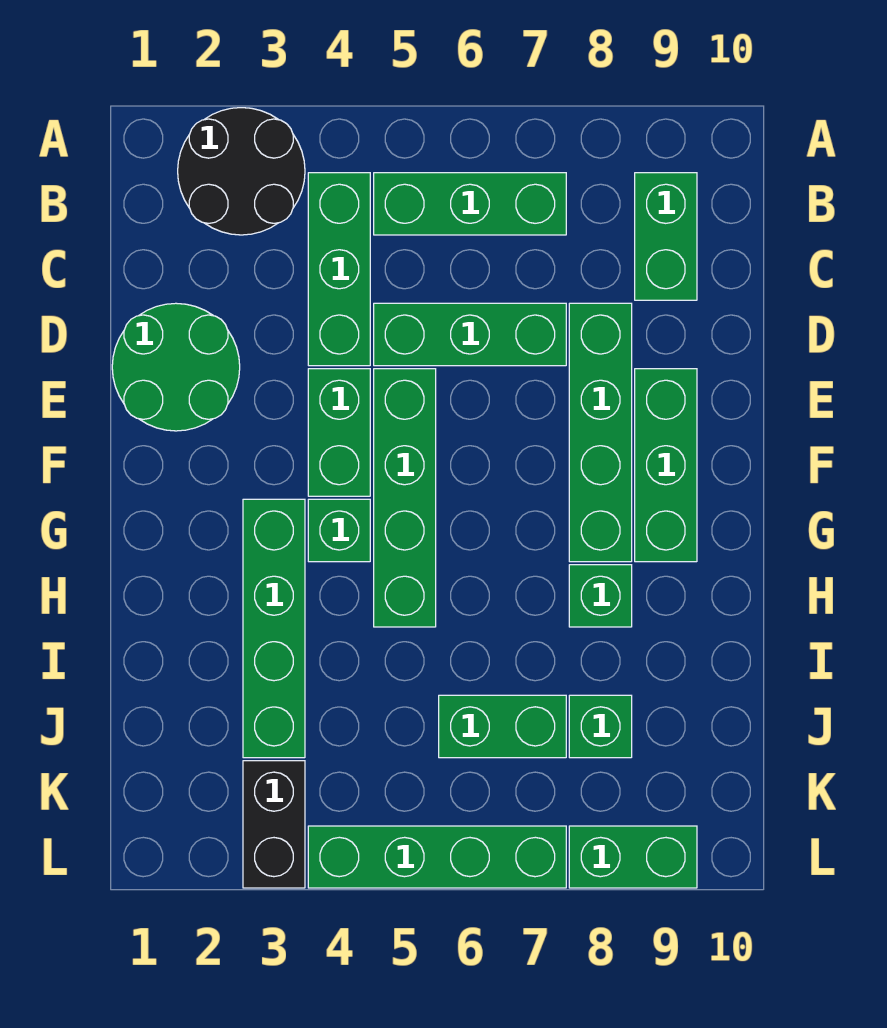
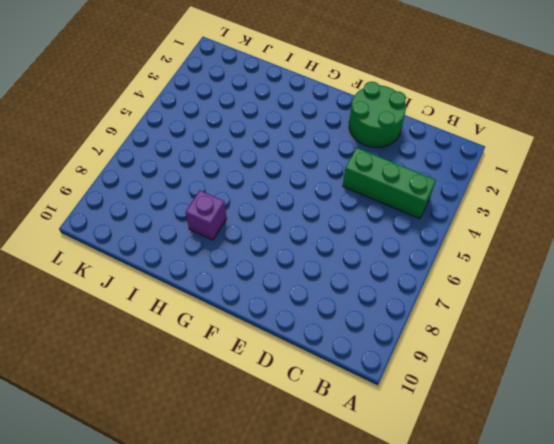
purple 1x1 brick [185,191,227,240] -> green 1x1 brick [569,565,632,627]
none -> black 2x2 round brick [178,108,305,235]
none -> green 1x3 brick [374,173,566,235]
none -> green 1x2 brick [635,173,697,300]

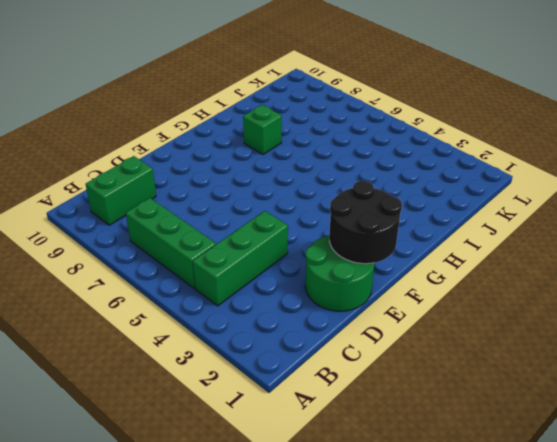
black 2x2 round brick [329,181,402,264] -> black 2x2 round brick moved to [178,108,305,235]
none -> green 1x3 brick [374,303,566,366]
none -> green 1x4 brick [569,303,632,562]
none -> green 1x2 brick [308,369,370,496]

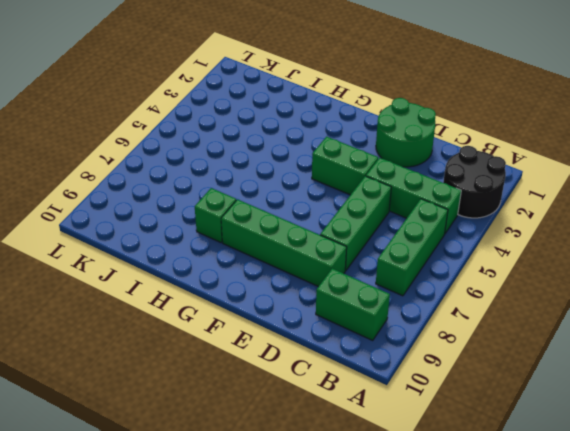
none -> green 1x4 brick [374,369,436,627]
none -> green 1x3 brick [635,369,697,562]
none -> green 1x4 brick [243,499,305,758]

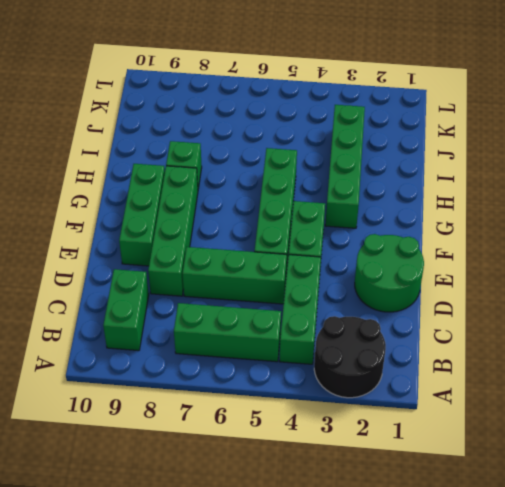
none -> green 1x1 brick [308,499,370,562]
none -> green 1x2 brick [439,695,566,758]
none -> green 1x1 brick [569,695,632,758]

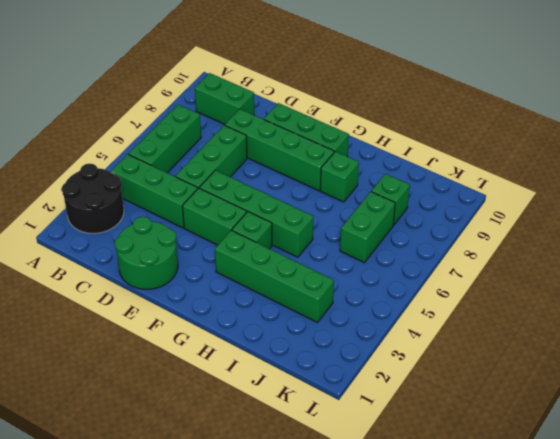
none -> black 1x2 brick [243,761,305,888]
none -> green 1x4 brick [308,826,566,888]
none -> green 1x2 brick [569,826,697,888]

